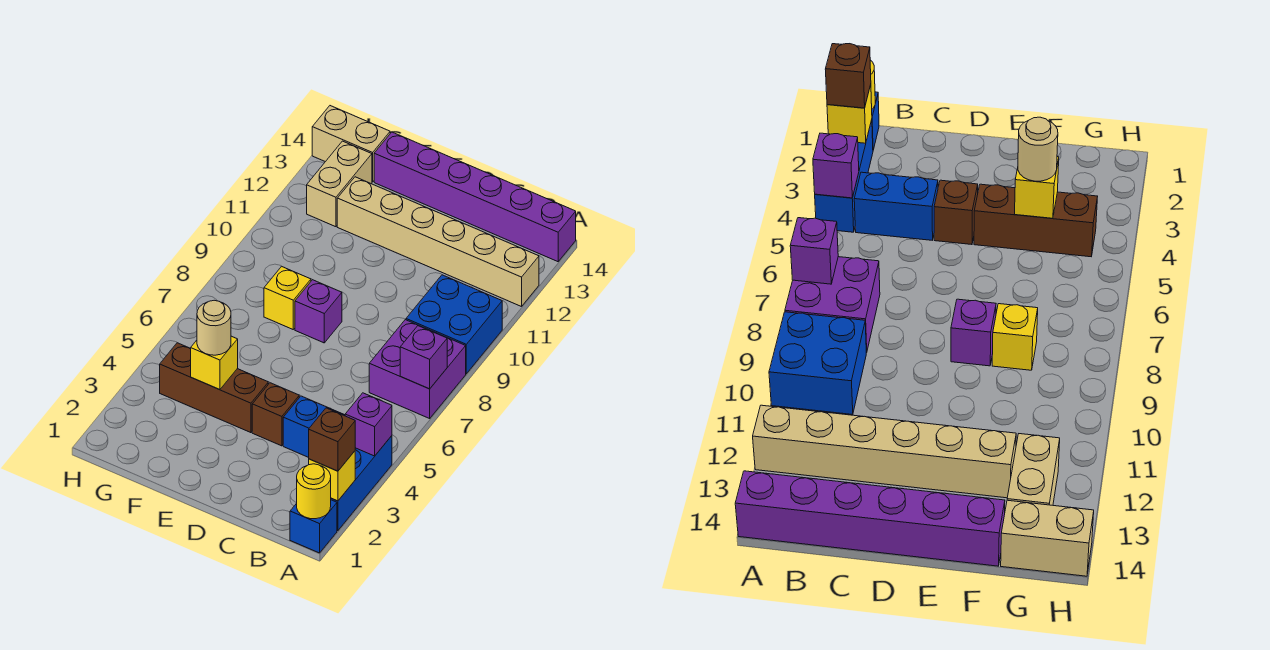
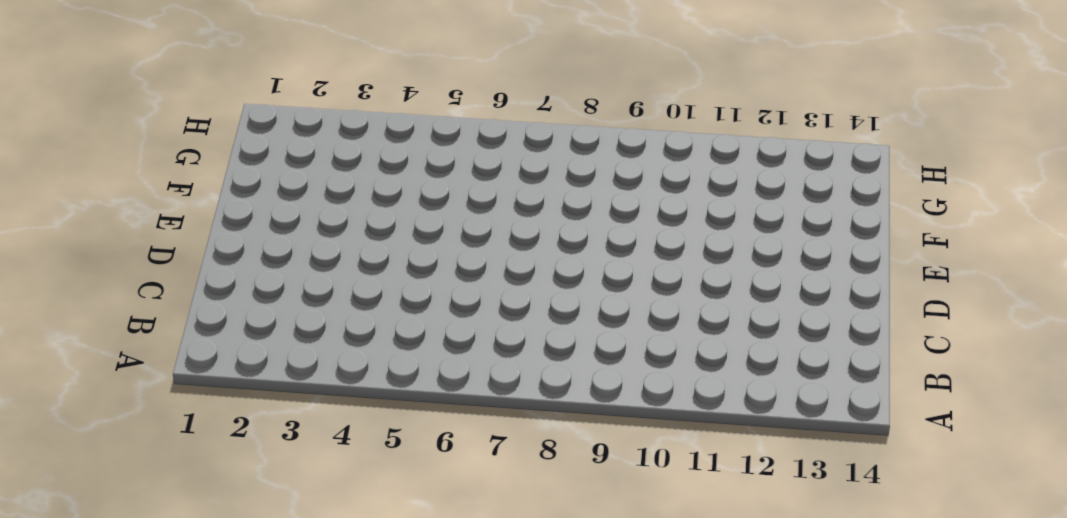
none -> blue 1x1 brick [290,500,337,553]
none -> blue 1x3 brick [331,436,392,531]
none -> purple 2x2 brick [369,320,466,418]

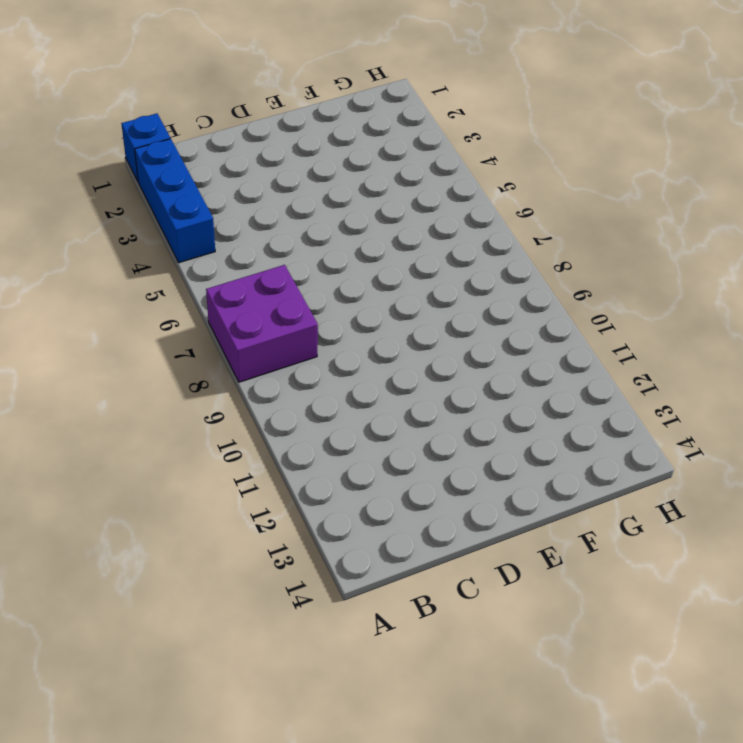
none -> blue 2x2 brick [406,275,502,374]
none -> tan 1x6 brick [337,177,539,307]
none -> purple 1x6 brick [374,132,576,262]

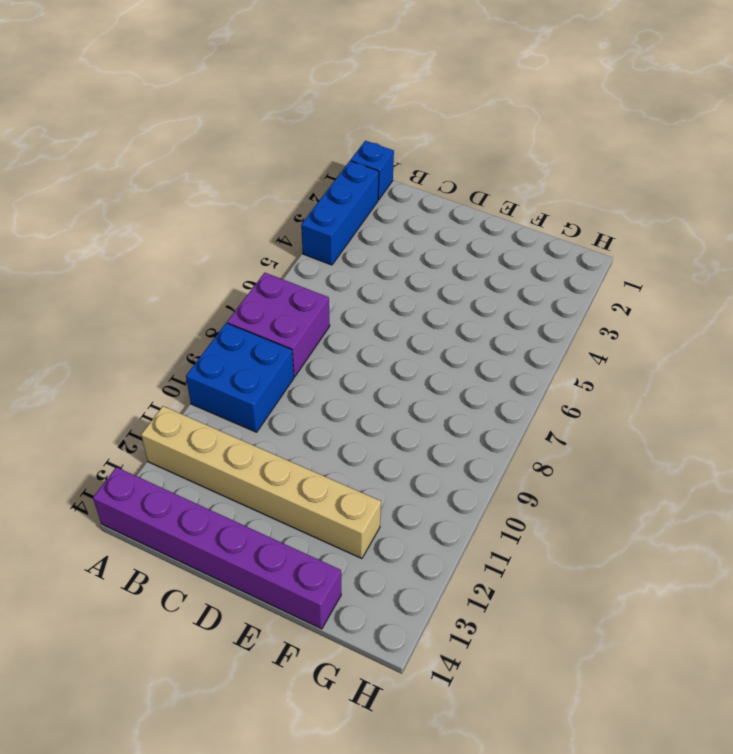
none -> blue 1x2 brick [283,396,345,457]
none -> brown 1x1 brick [252,383,299,446]
none -> brown 1x3 brick [160,343,268,433]

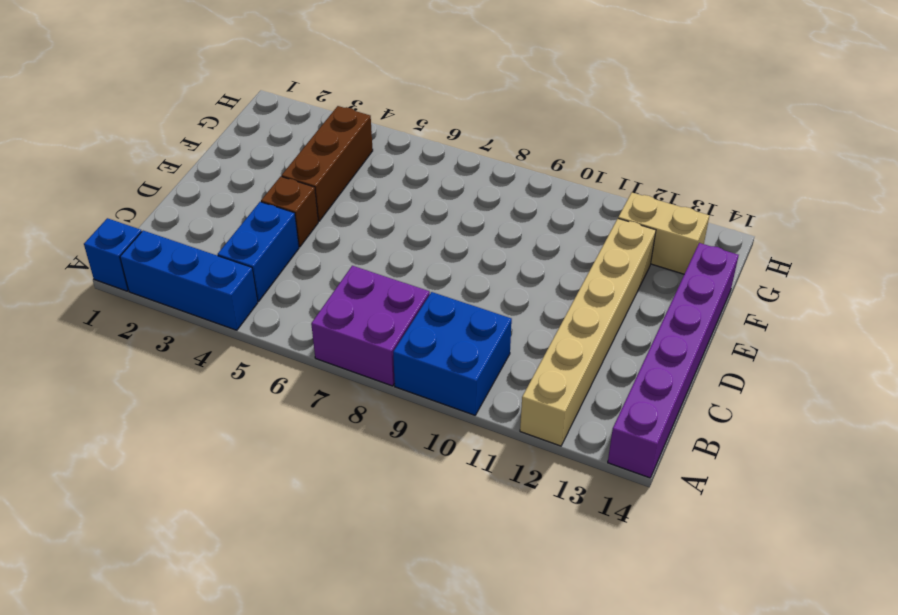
none -> purple 1x1 brick [295,280,342,343]
none -> yellow 1x1 brick [264,266,311,329]
none -> tan 1x2 brick [312,106,390,182]

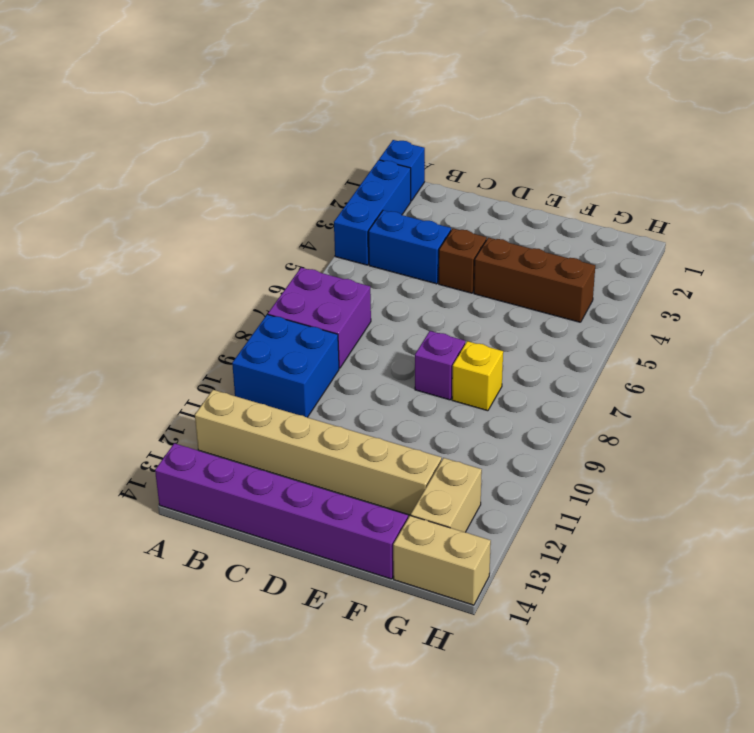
none -> yellow 1x1 round brick [297,464,331,519]
none -> yellow 1x1 brick [309,451,355,501]
none -> purple 1x1 brick [345,393,392,456]

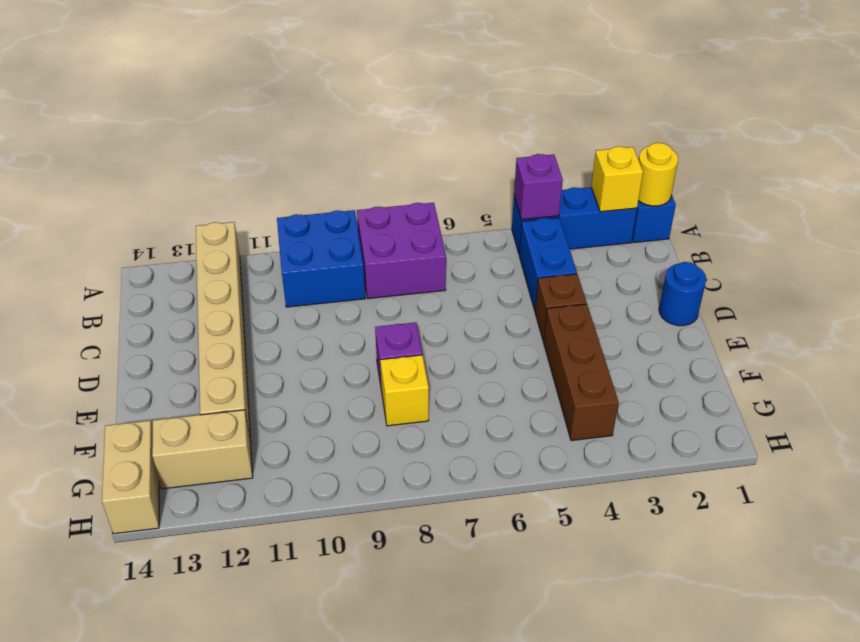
blue 1x1 round brick [659,262,706,326] -> none
none -> purple 1x6 brick [374,132,576,262]
none -> purple 1x1 brick [400,326,447,389]
none -> yellow 1x1 brick [191,336,238,390]

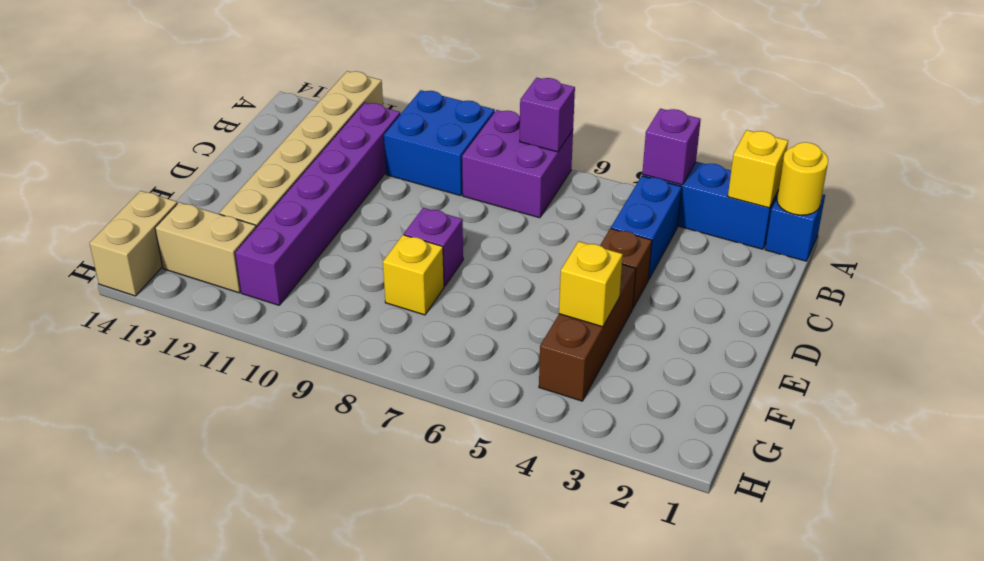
purple 1x6 brick [235,103,400,305] -> purple 1x6 brick moved to [374,132,576,262]
none -> brown 1x1 brick [309,408,355,471]
none -> tan 1x1 round brick [197,300,231,355]

